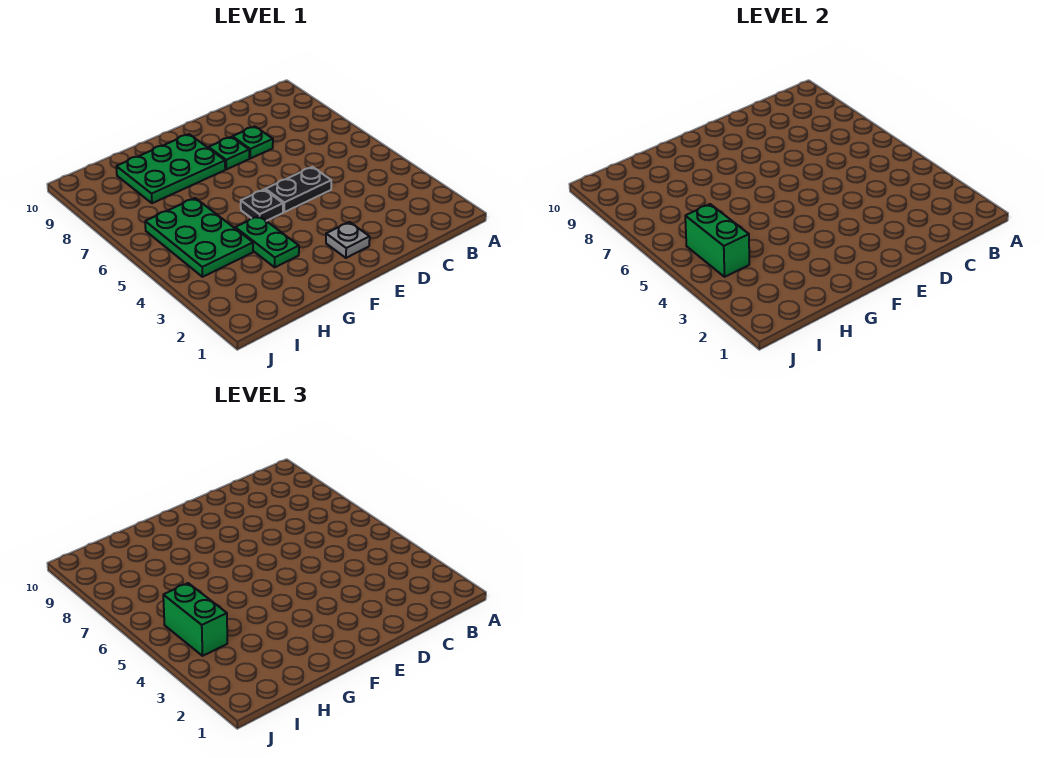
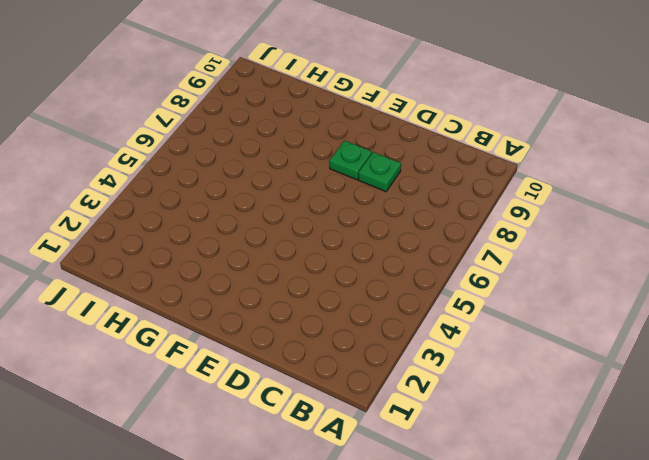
none -> black 1x2 plate [265,167,331,212]
none -> grey 1x1 plate [326,222,370,258]

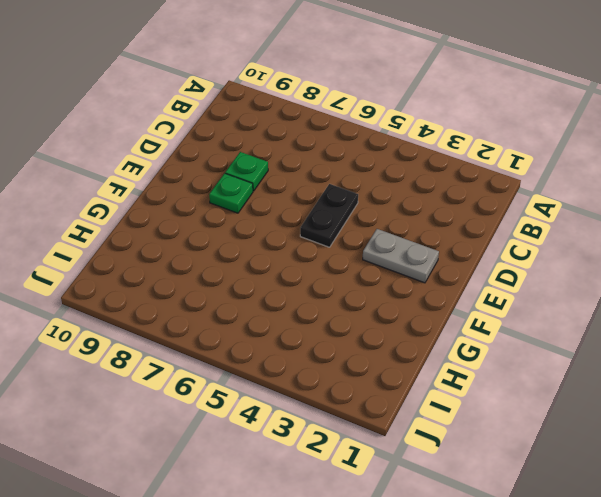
grey 1x2 plate [363,229,439,283] -> grey 1x1 plate [326,222,370,258]
none -> black 1x1 plate [241,189,283,221]
none -> green 2x3 plate [116,134,225,203]

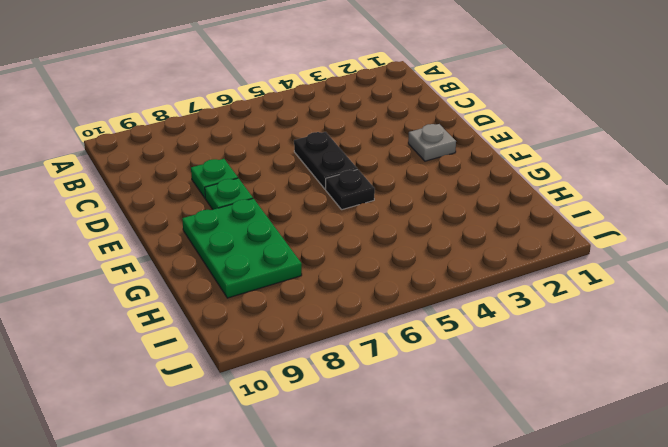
none -> green 1x2 plate [235,216,299,267]
none -> green 2x3 plate [145,198,253,277]

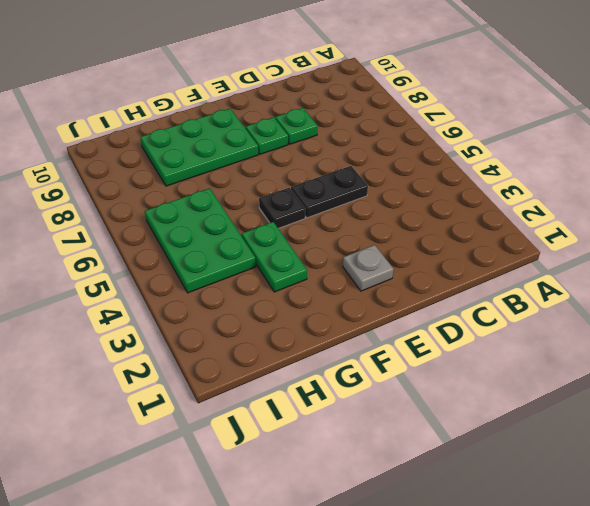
none -> green 1x2 brick [685,204,749,277]
none -> green 1x2 brick [163,583,227,656]

